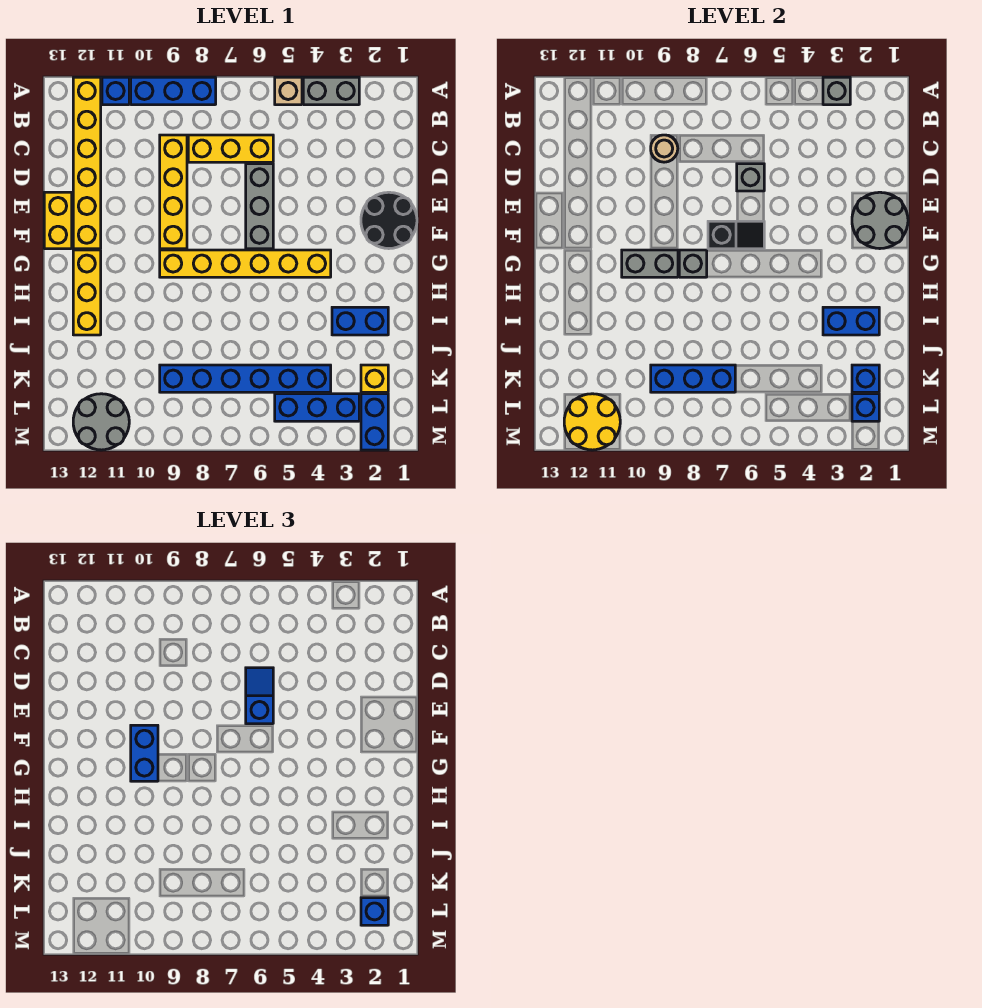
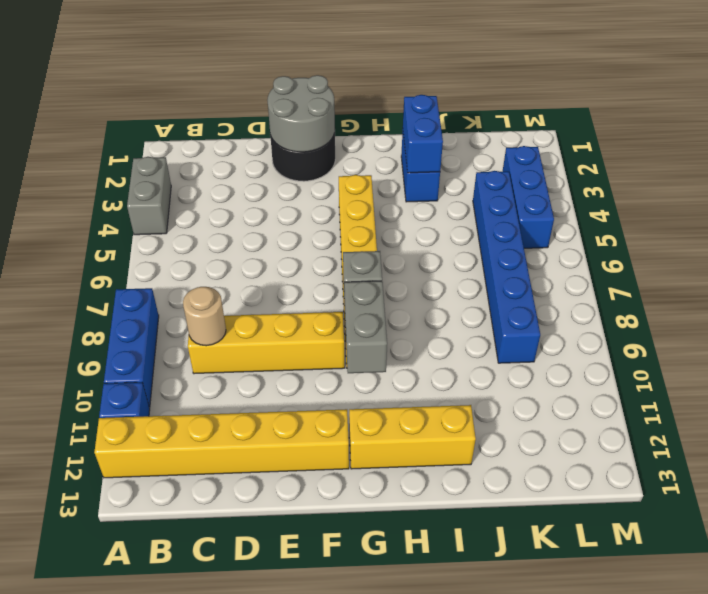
none -> tan 1x1 brick [275,77,302,105]
none -> yellow 1x3 brick [188,135,273,162]
none -> grey 1x3 brick [246,164,273,249]
none -> yellow 1x2 brick [44,192,72,249]

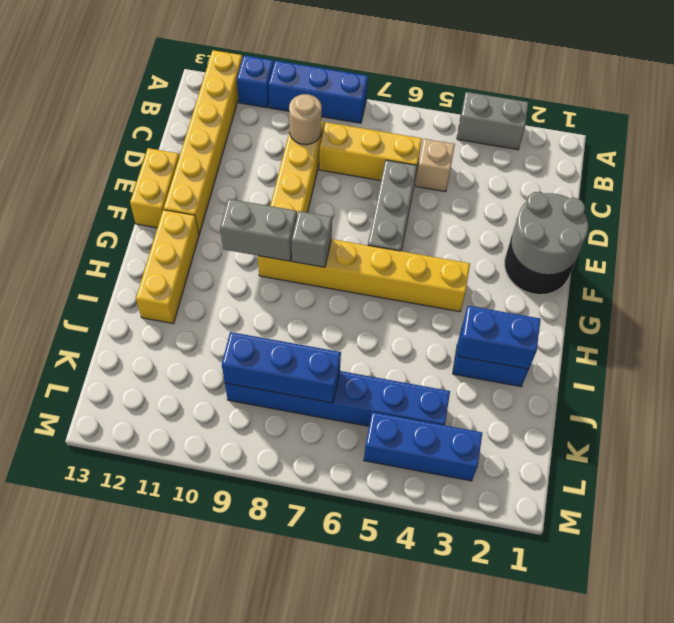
tan 1x1 brick [416,139,455,192] -> tan 1x1 brick moved to [275,77,302,105]
none -> yellow 1x1 brick [361,365,388,392]
none -> blue 1x2 brick [361,394,388,450]
none -> grey 2x2 round brick [73,394,129,450]
none -> grey 1x1 brick [823,77,850,105]

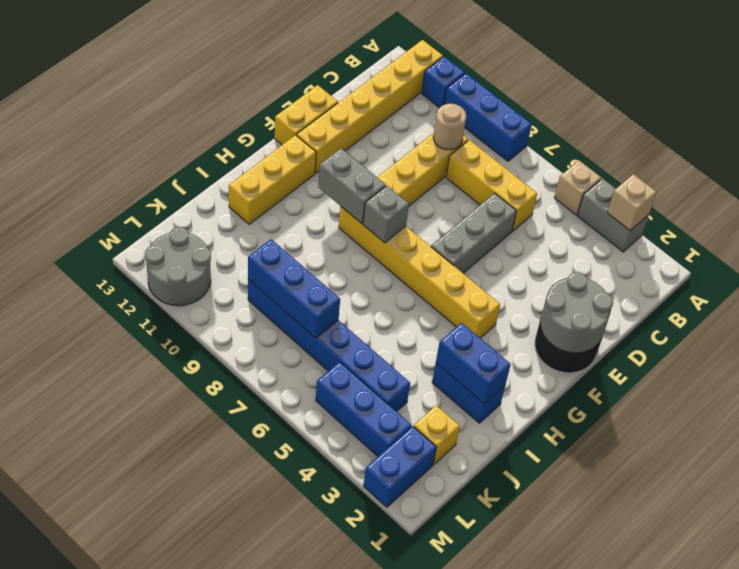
tan 1x1 brick [607,174,656,231] -> grey 1x1 brick [823,77,850,105]
none -> grey 1x1 brick [737,164,764,191]
none -> black 1x2 slope [708,221,764,249]
none -> blue 1x1 brick [852,365,879,392]
none -> blue 1x1 brick [852,394,879,421]

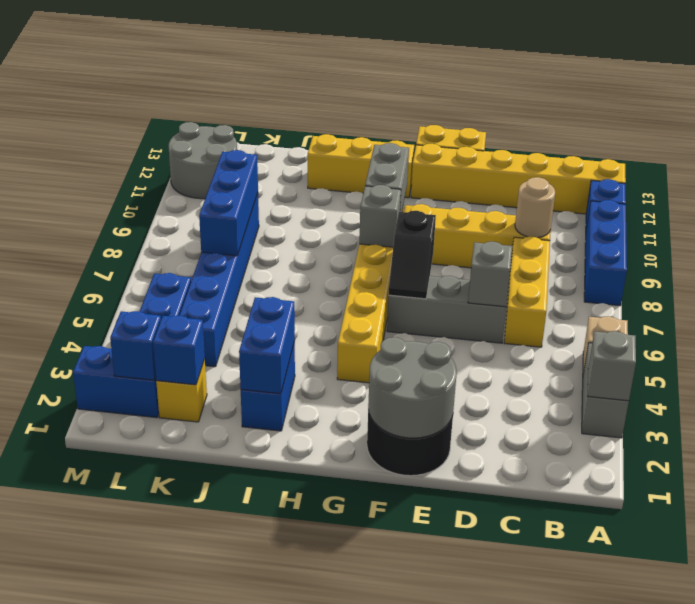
none -> yellow 2x2 round brick [564,394,620,450]
none -> blue 1x2 slope [246,668,273,724]
none -> blue 1x2 brick [131,725,158,781]
none -> blue 1x1 brick [361,898,388,925]

